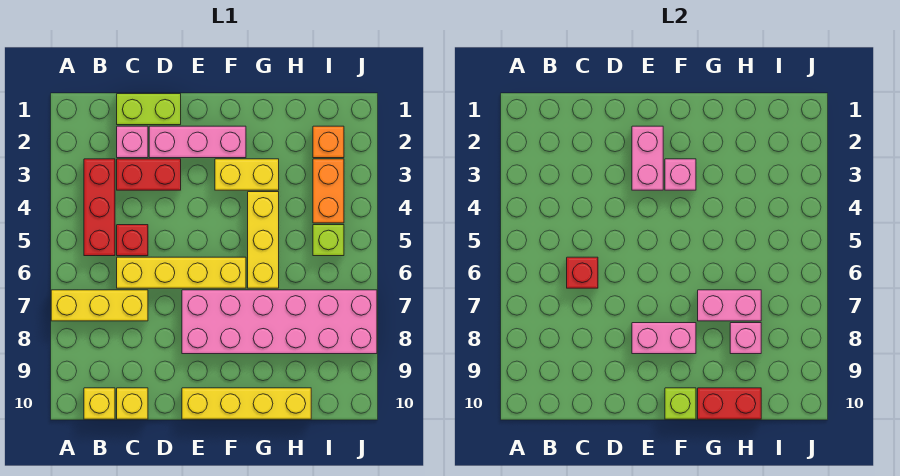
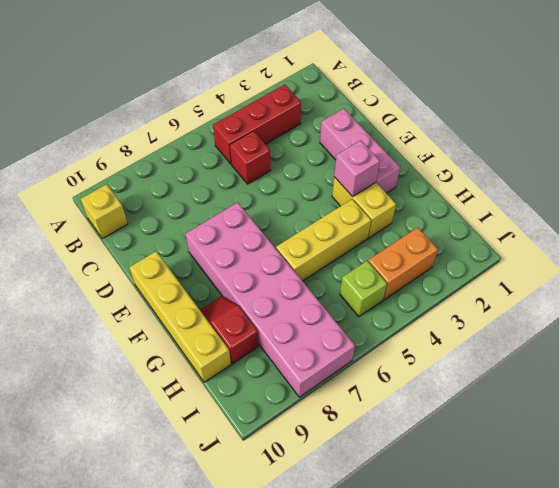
red 1x2 slope [200,296,259,364] -> none
none -> yellow 1x3 brick [51,290,148,321]
none -> lime 1x2 brick [117,94,181,125]
none -> pink 1x1 brick [117,126,148,158]

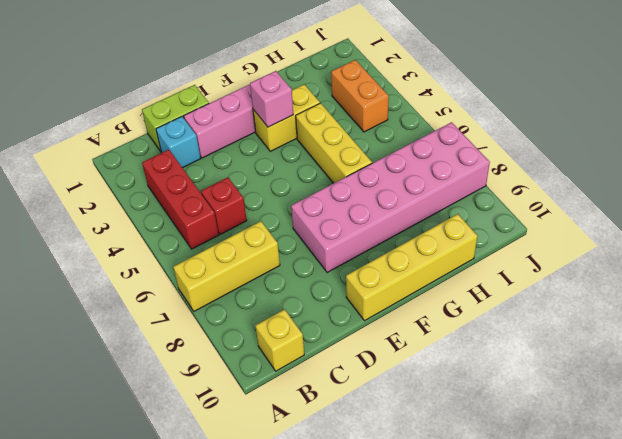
cyan 1x1 brick [156,117,201,168] -> pink 1x1 brick [117,126,148,158]
none -> red 1x2 brick [117,159,181,190]
none -> yellow 1x4 brick [117,257,246,288]
none -> yellow 1x1 brick [117,388,148,419]

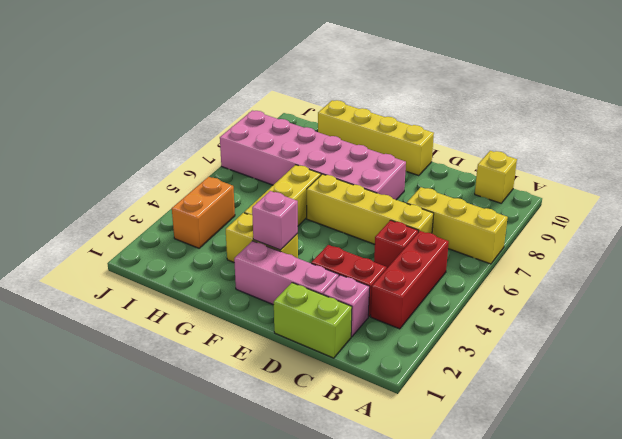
none -> yellow 1x1 brick [117,388,148,419]
none -> orange 1x1 brick [313,126,344,158]
none -> lime 1x1 brick [313,225,344,256]

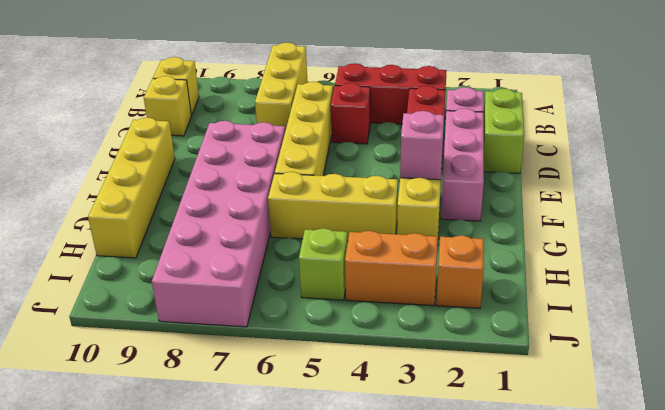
none -> red 1x1 brick [567,257,598,288]
none -> pink 1x2 brick [632,126,663,190]
none -> pink 1x2 brick [632,323,696,354]

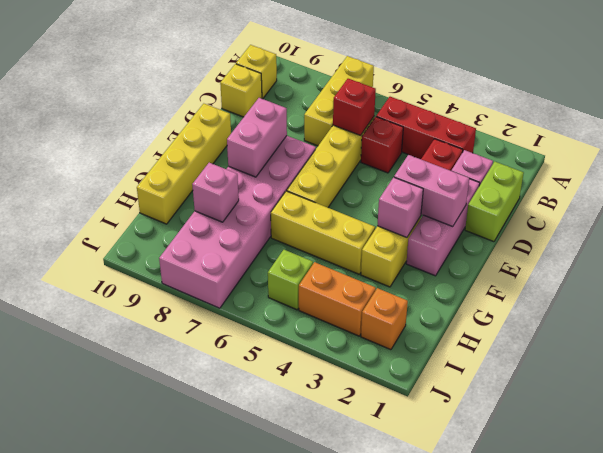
none -> lime 1x1 brick [665,388,696,419]
none -> pink 1x2 brick [698,290,761,321]
none -> red 1x2 brick [698,388,761,419]

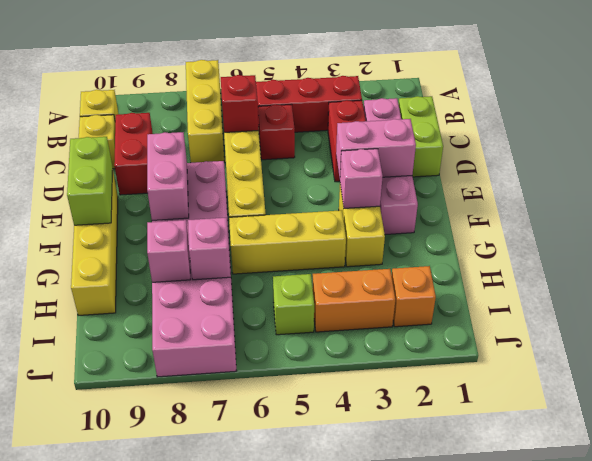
red 1x2 brick [114,113,153,195] -> red 1x2 brick moved to [698,388,761,419]
lime 1x2 brick [67,137,113,225] -> lime 1x1 brick [665,388,696,419]
pink 1x1 brick [188,218,231,280] -> pink 1x2 brick [698,290,761,321]

